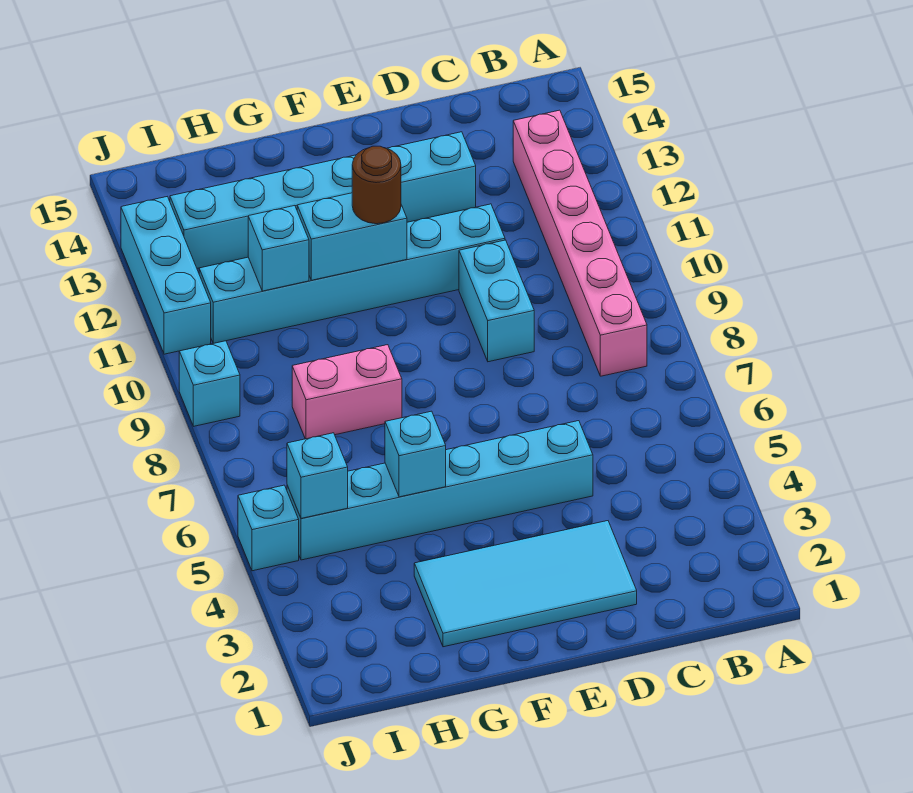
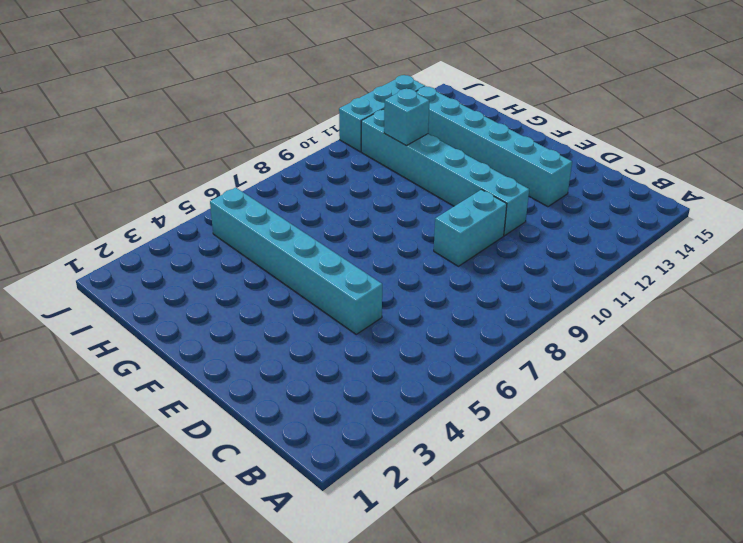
none -> pink 1x6 brick [513,110,647,376]
none -> cyan 2x4 tile [414,521,637,647]
none -> pink 1x2 brick [292,345,402,439]

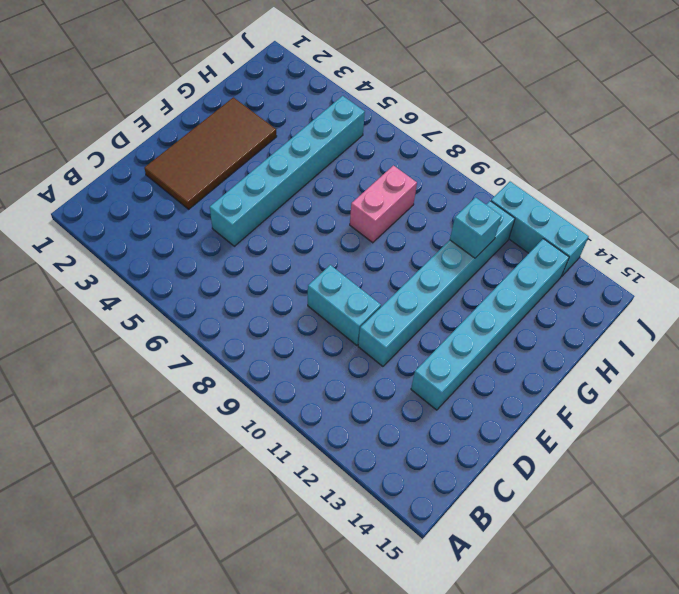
brown 2x4 tile [144,97,277,209] -> cyan 2x4 tile [414,521,637,647]
none -> pink 1x6 brick [513,110,647,376]
none -> cyan 1x1 brick [238,485,299,571]
none -> cyan 1x1 brick [179,341,240,426]

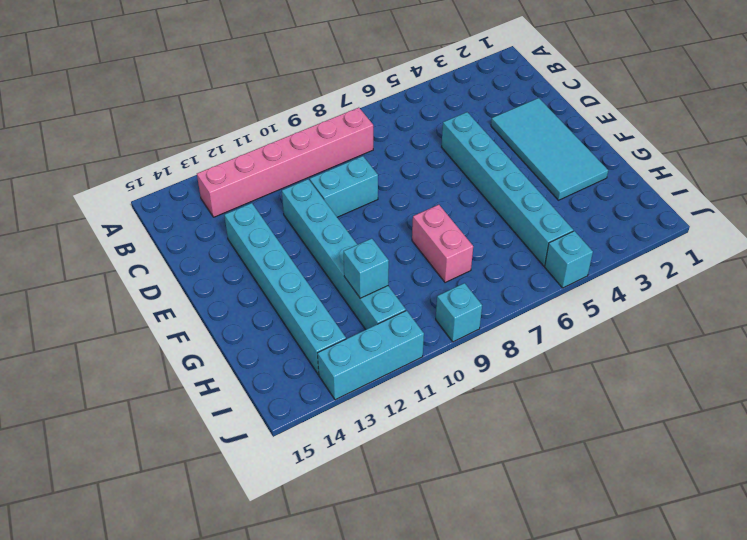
none -> cyan 1x2 brick [297,193,407,280]
none -> cyan 1x1 brick [385,411,446,497]
none -> cyan 1x1 brick [287,433,348,518]

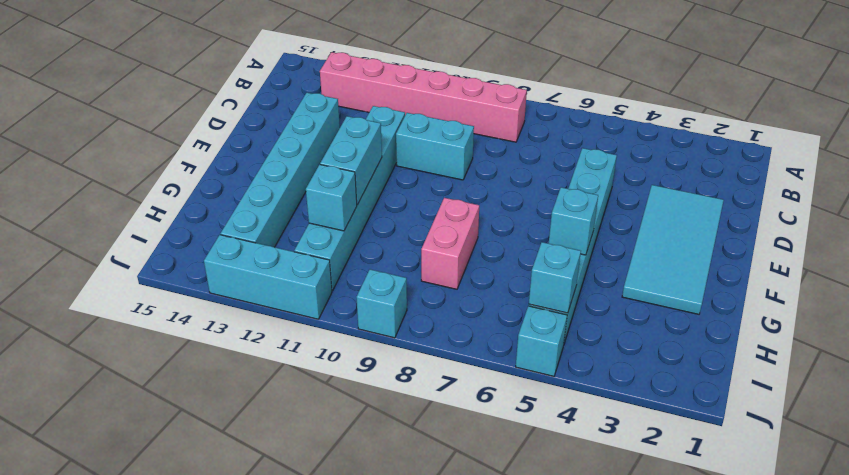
none -> brown 1x1 round brick [352,146,401,224]

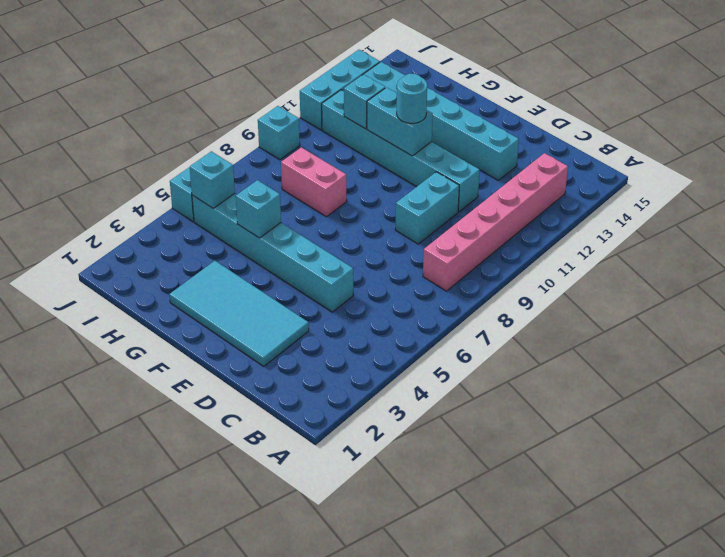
cyan 1x1 round brick [397,74,427,123] -> brown 1x1 round brick [352,146,401,224]

